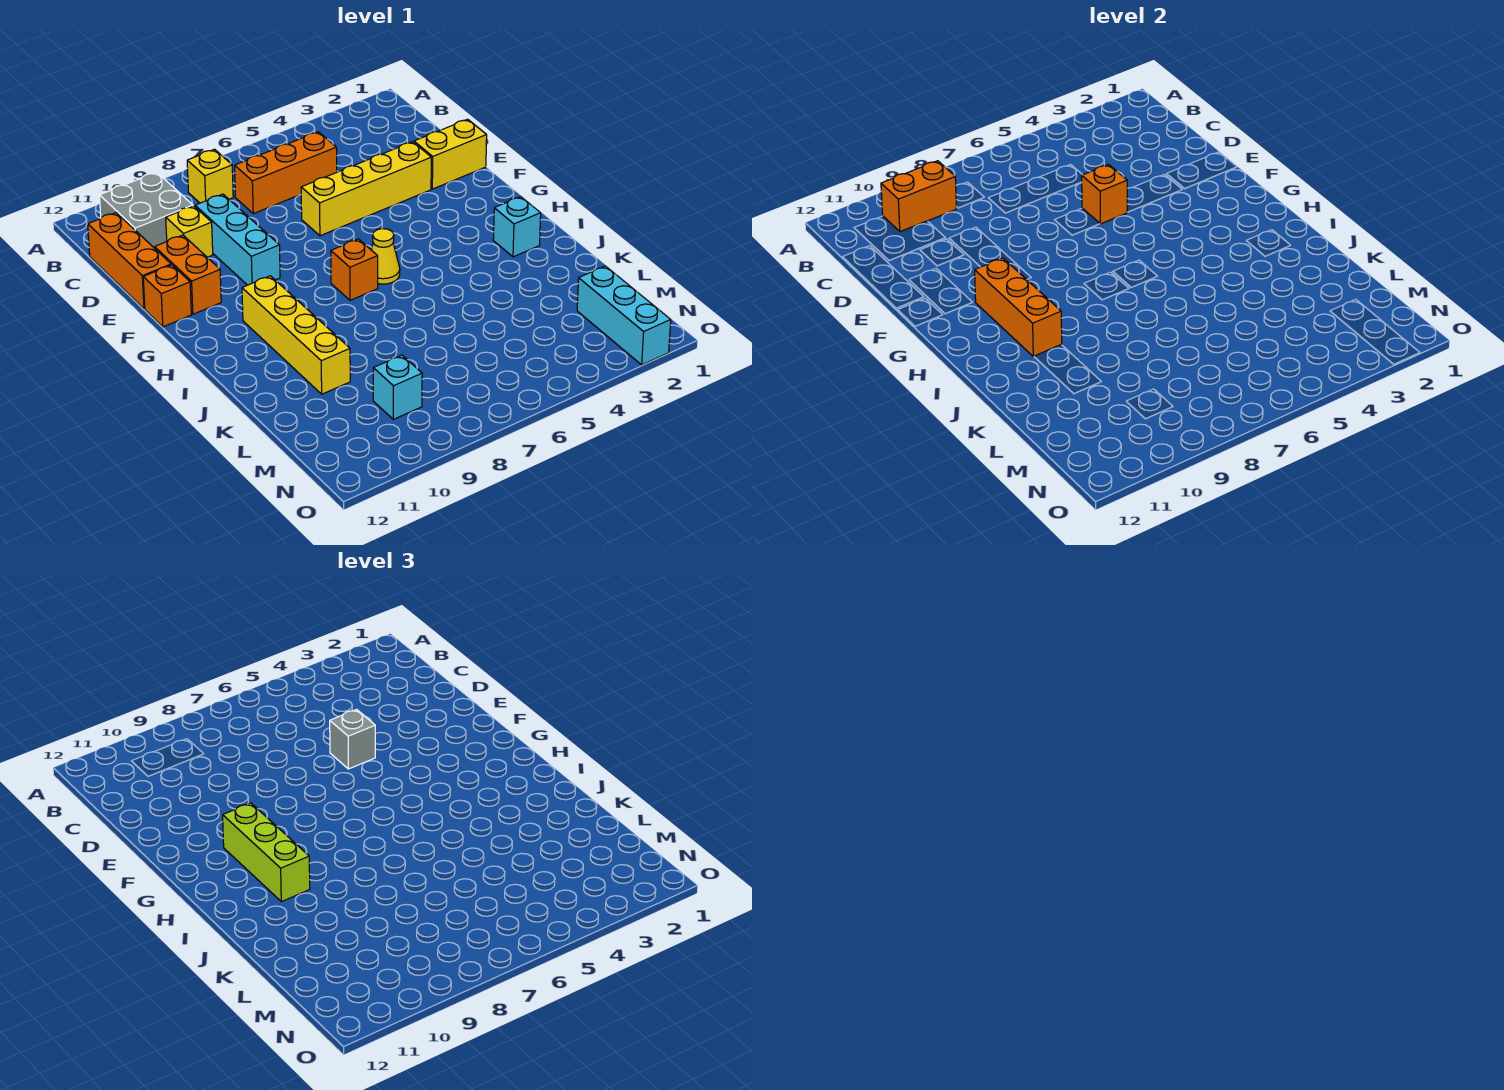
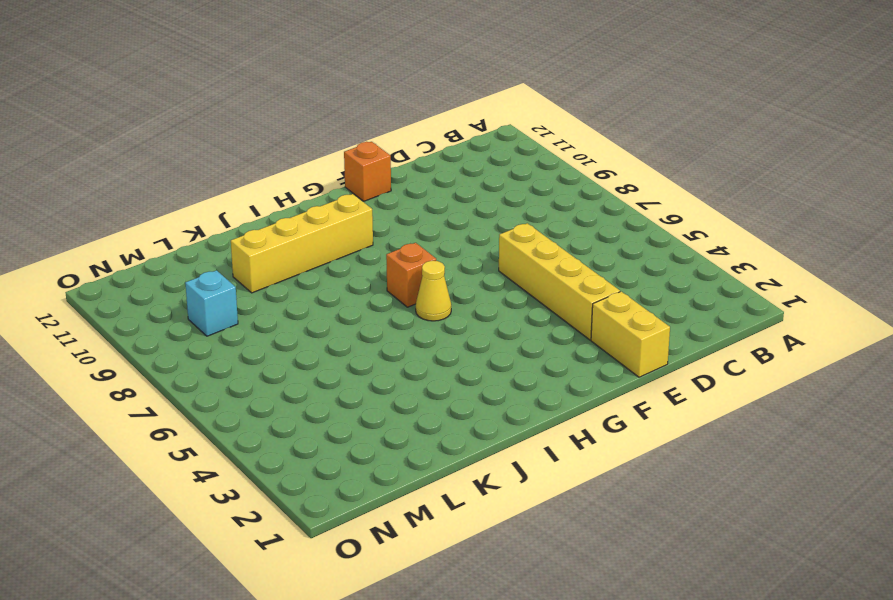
none -> yellow 1x1 brick [187,149,233,203]
none -> grey 2x2 brick [99,172,193,248]
none -> orange 1x3 brick [235,132,337,214]

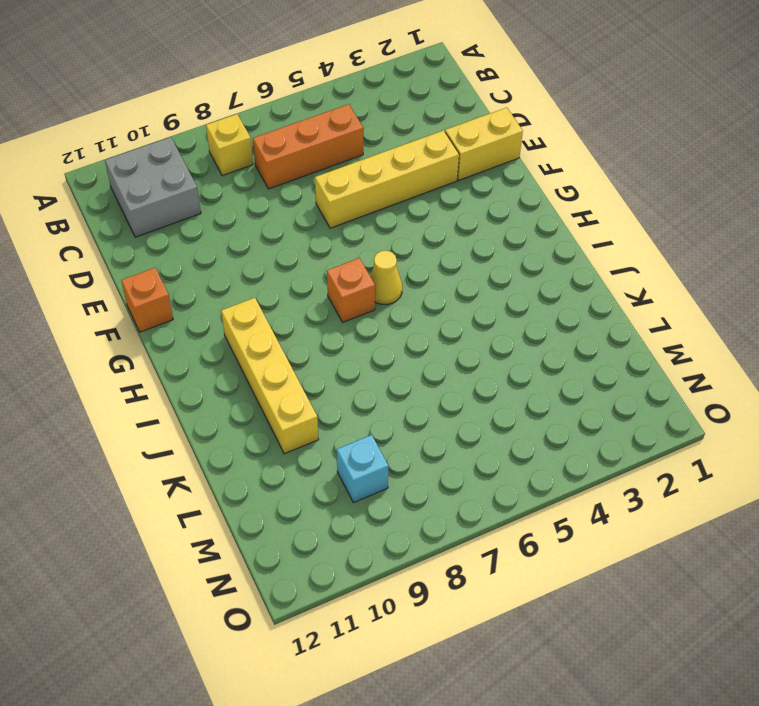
none -> orange 1x3 brick [88,213,171,309]
none -> cyan 1x3 brick [195,194,280,285]
none -> yellow 1x1 brick [166,206,213,257]

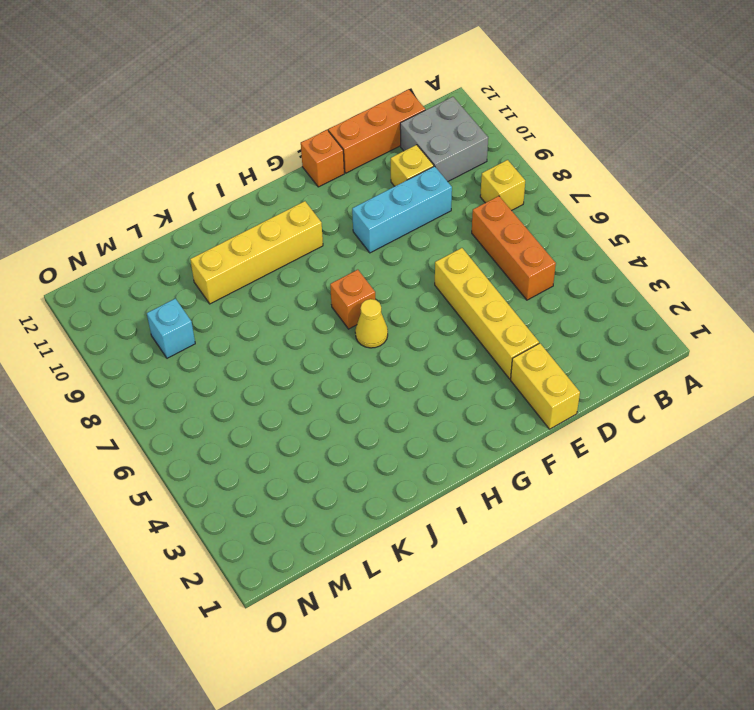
none -> orange 1x2 brick [155,235,221,314]
none -> cyan 1x1 brick [493,197,541,257]
none -> cyan 1x3 brick [577,266,671,365]

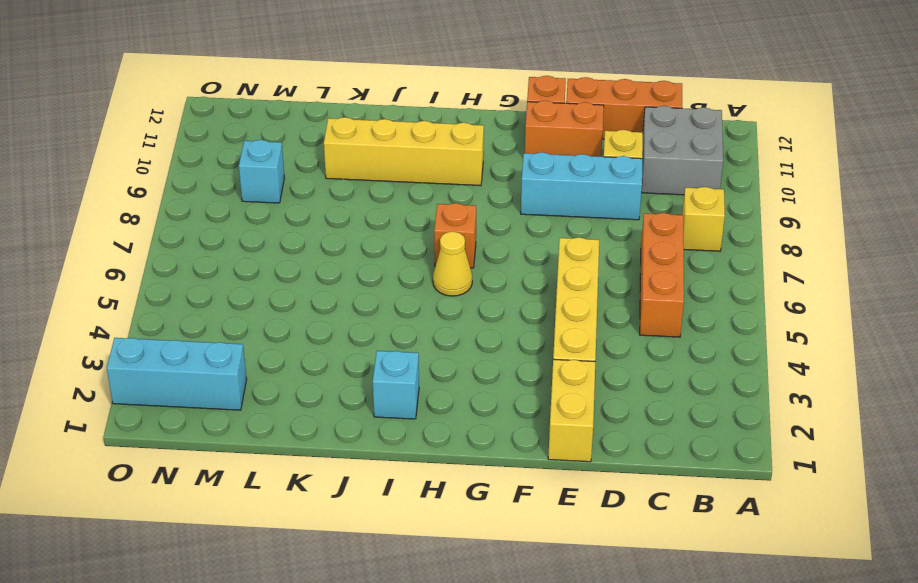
none -> orange 1x2 brick [881,161,957,232]
none -> orange 1x1 brick [1082,164,1127,224]
none -> orange 1x3 brick [975,258,1062,357]

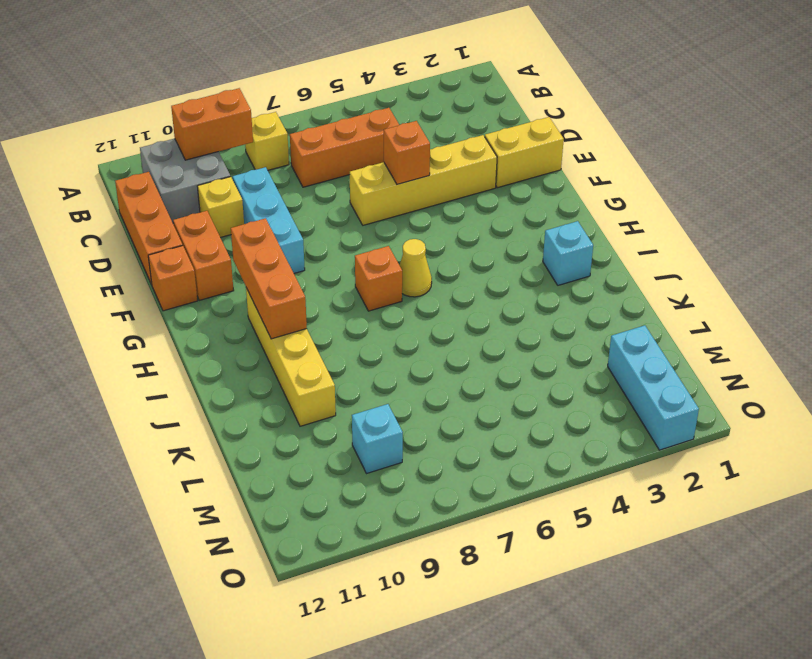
none -> grey 1x1 brick [330,709,375,769]
none -> lime 1x3 brick [223,803,310,902]

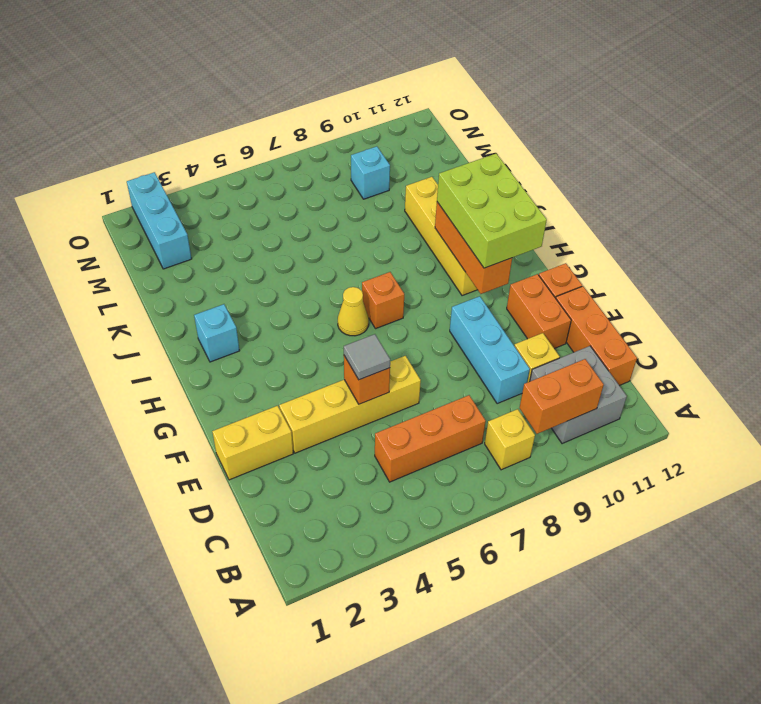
grey 1x1 tile [344,334,390,380] -> grey 1x1 brick [330,709,375,769]
lime 2x3 brick [437,153,547,268] -> lime 1x3 brick [223,803,310,902]

